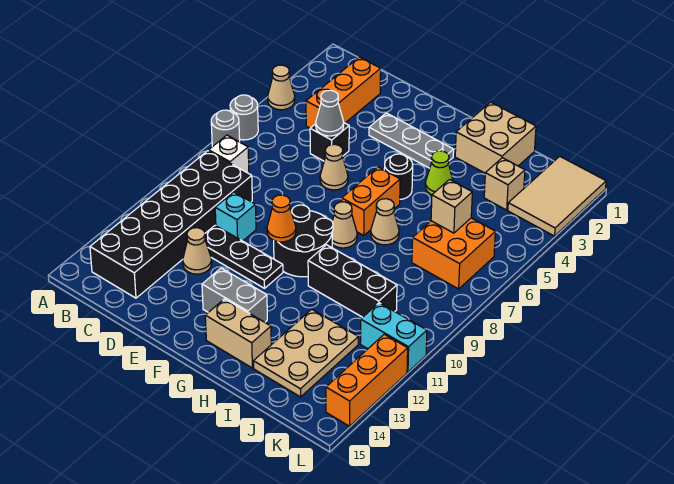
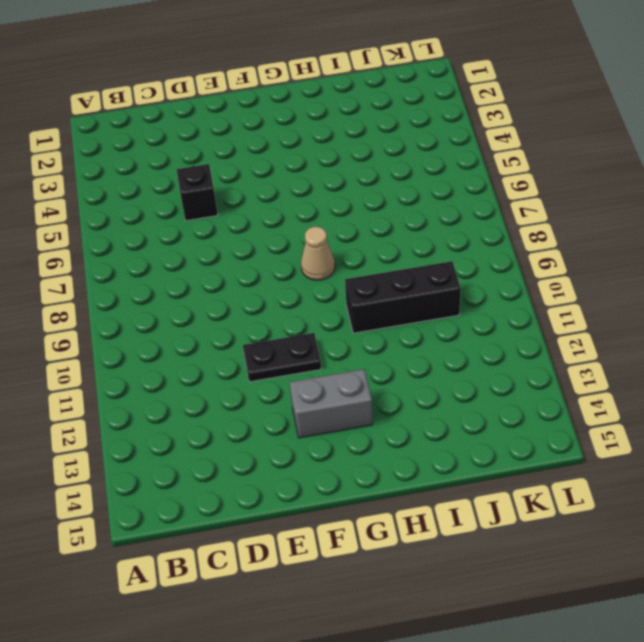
black 1x2 plate [243,333,321,382] -> black 1x3 plate [205,226,283,288]
none -> tan 1x1 cone [268,65,295,110]
none -> grey 1x1 round brick [230,95,258,140]
none -> grey 1x1 round brick [211,110,240,147]
none -> white 1x1 brick [209,135,249,173]

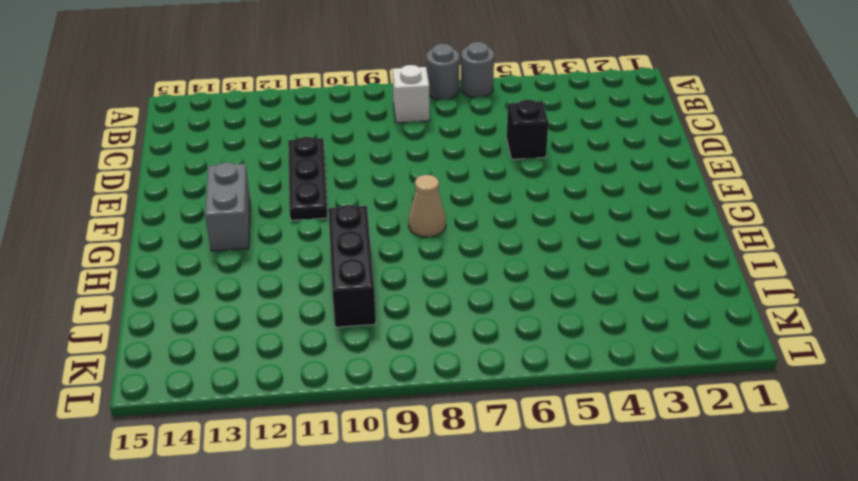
none -> tan 1x1 cone [268,65,295,110]
none -> black 2x6 brick [90,151,252,298]
none -> orange 1x3 brick [306,57,381,128]
none -> cyan 1x1 brick [215,192,256,241]

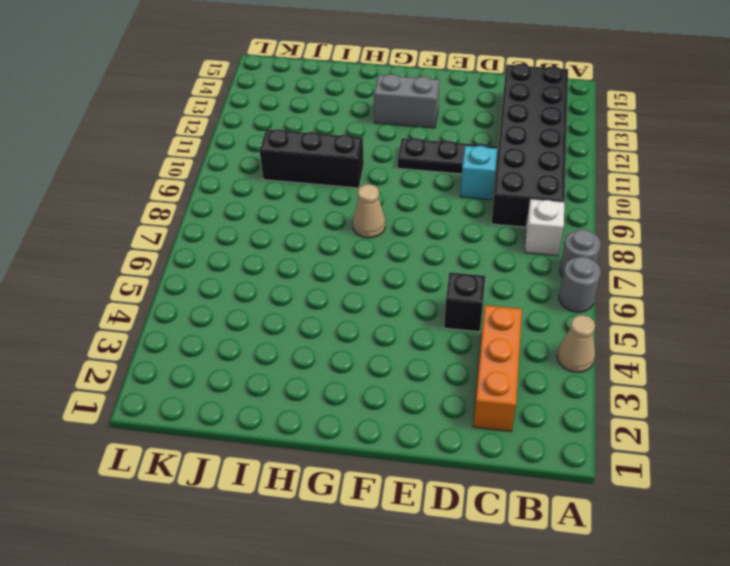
none -> tan 1x1 cone [183,228,212,274]
none -> grey 1x3 plate [369,113,454,168]
none -> tan 1x1 cone [320,144,348,190]
none -> black 2x2 round brick [274,205,333,277]

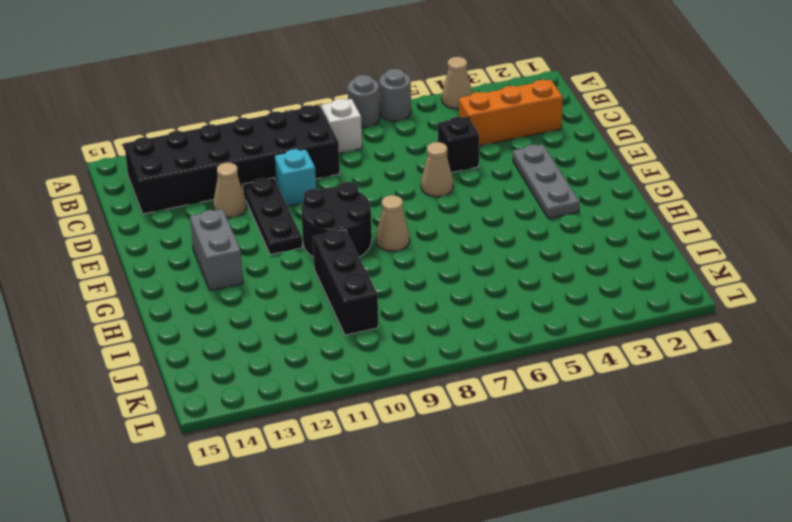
none -> black 1x1 round brick [384,154,413,199]
none -> orange 1x2 brick [342,167,400,235]
none -> tan 1x2 brick [205,299,271,368]
none -> tan 2x2 brick [455,102,536,173]

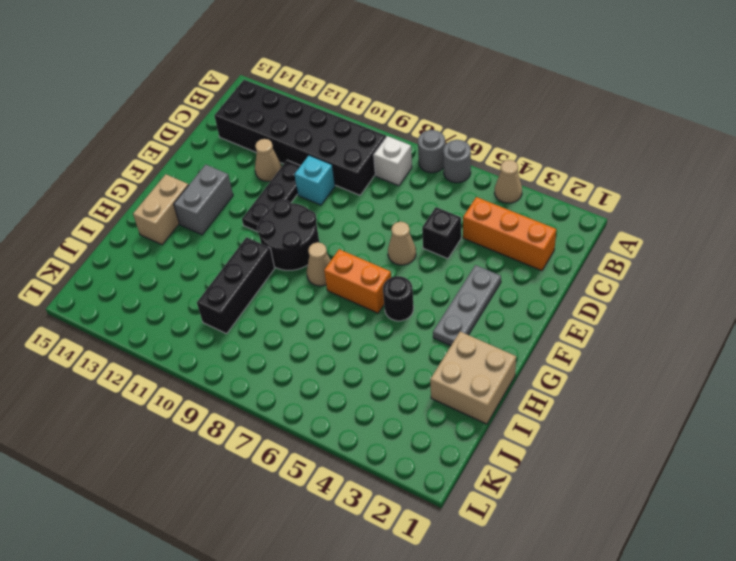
none -> lime 1x1 cone [425,151,453,195]
none -> tan 1x1 cone [371,199,399,245]
none -> tan 2x3 plate [253,309,358,397]
none -> tan 1x1 brick [484,158,525,210]

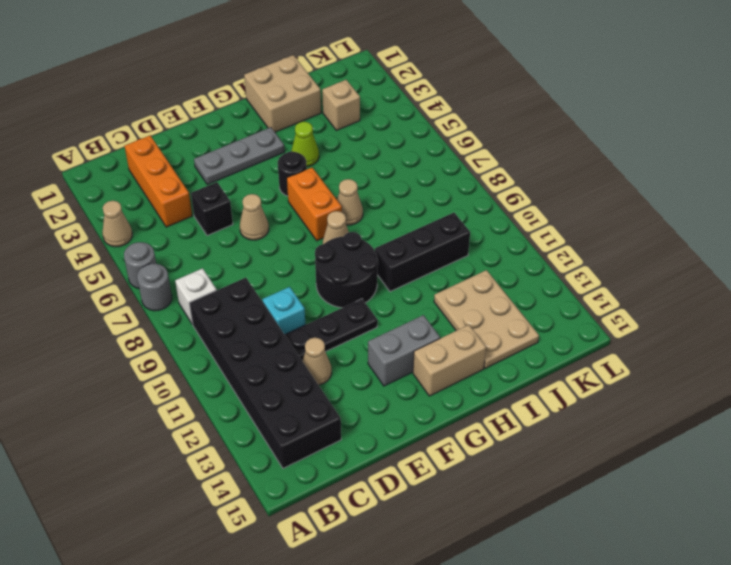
none -> orange 2x2 brick [412,218,495,289]
none -> tan 2x3 tile [508,156,606,236]
none -> cyan 1x2 brick [360,303,427,372]
none -> orange 1x3 brick [326,334,408,426]

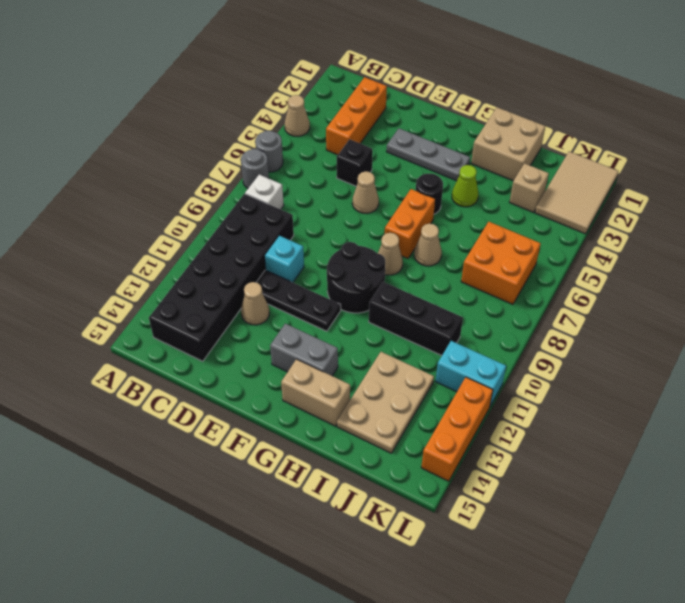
none -> grey 1x1 cone [316,90,344,136]
none -> orange 1x1 cone [267,195,296,242]
none -> tan 1x1 brick [431,180,472,233]

